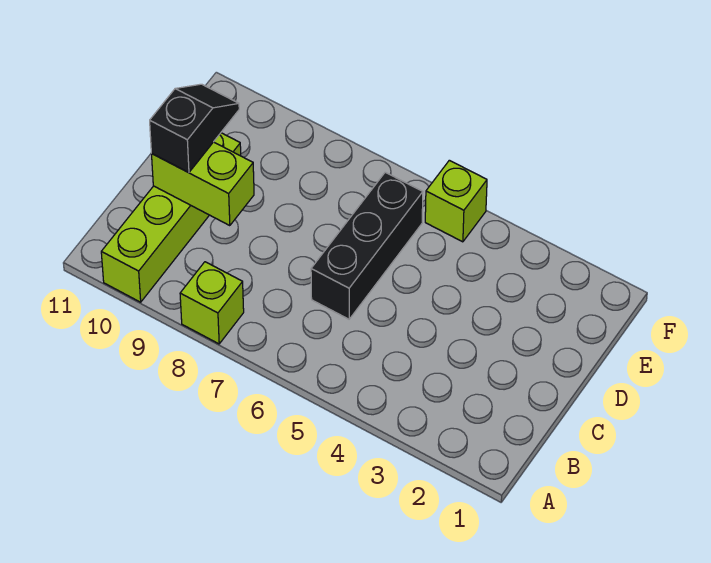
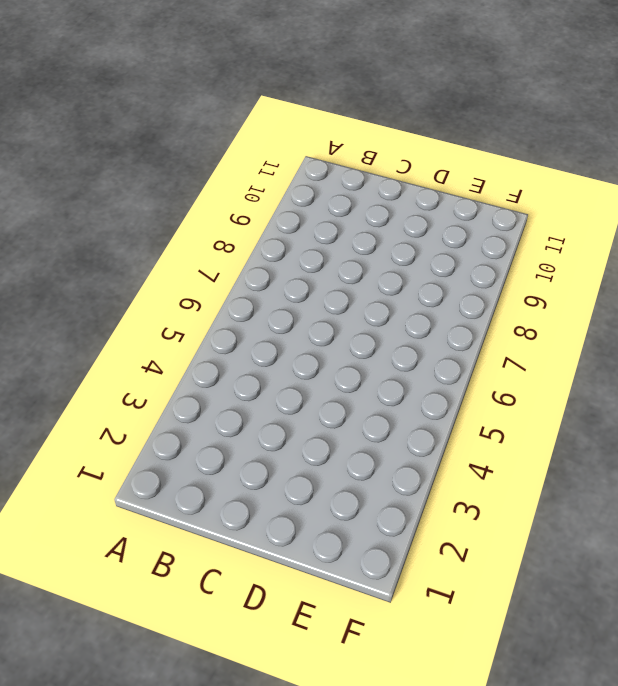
none -> lime 1x1 brick [180,262,244,344]
none -> lime 1x4 brick [101,133,241,302]

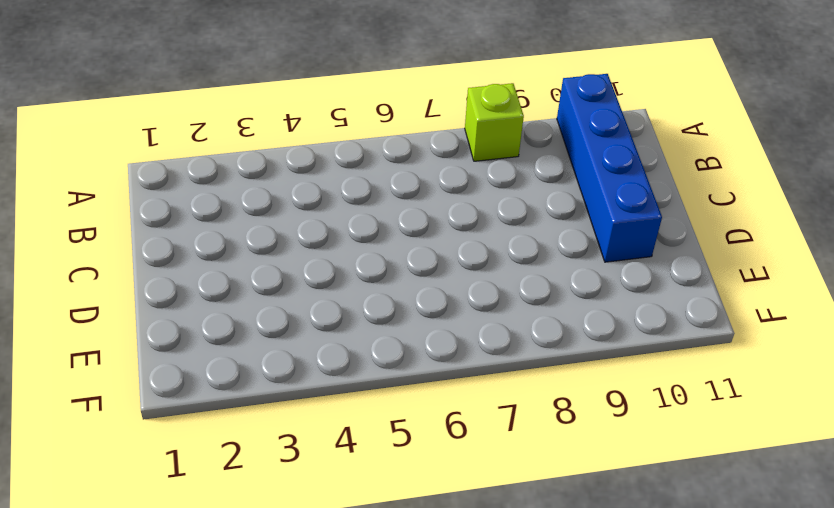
blue 1x4 brick [557,74,662,262] -> lime 1x4 brick [101,133,241,302]
none -> black 1x3 brick [311,172,423,319]
none -> lime 1x1 brick [425,160,487,242]

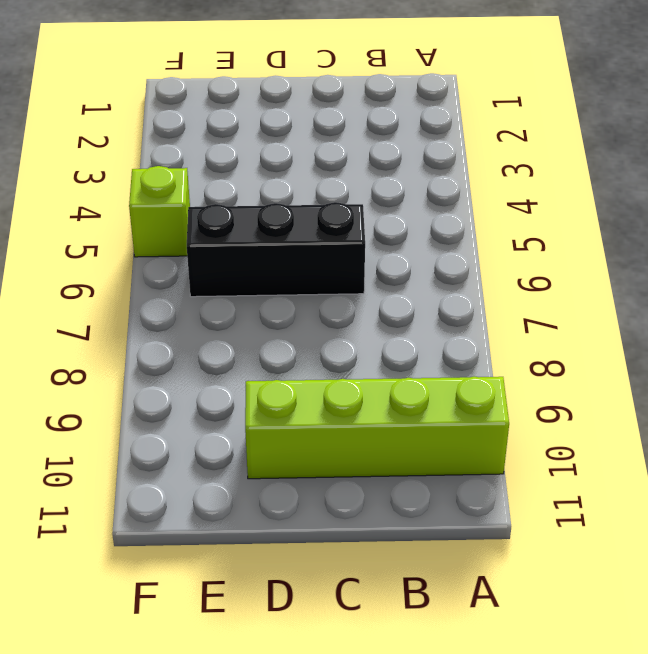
none -> lime 1x1 brick [180,262,244,344]
none -> lime 1x2 brick [152,142,254,226]

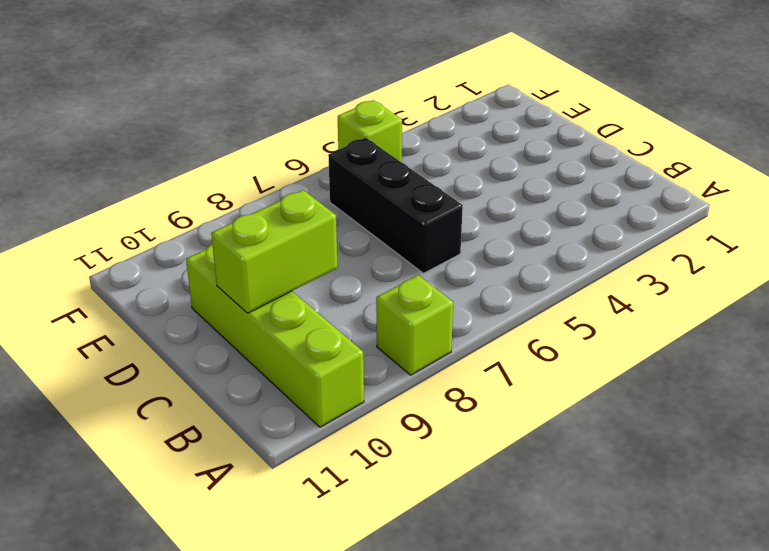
none -> black 1x2 slope [150,84,239,173]

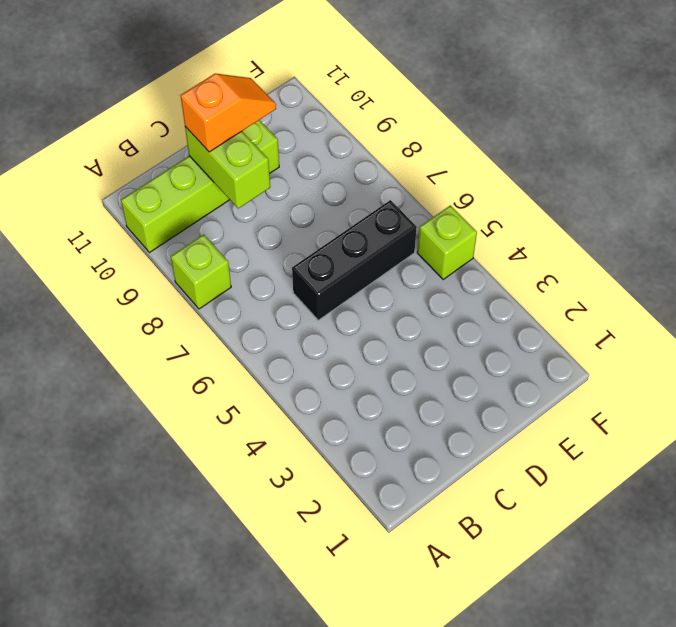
orange 1x2 slope [180,73,276,152] -> black 1x2 slope [150,84,239,173]

